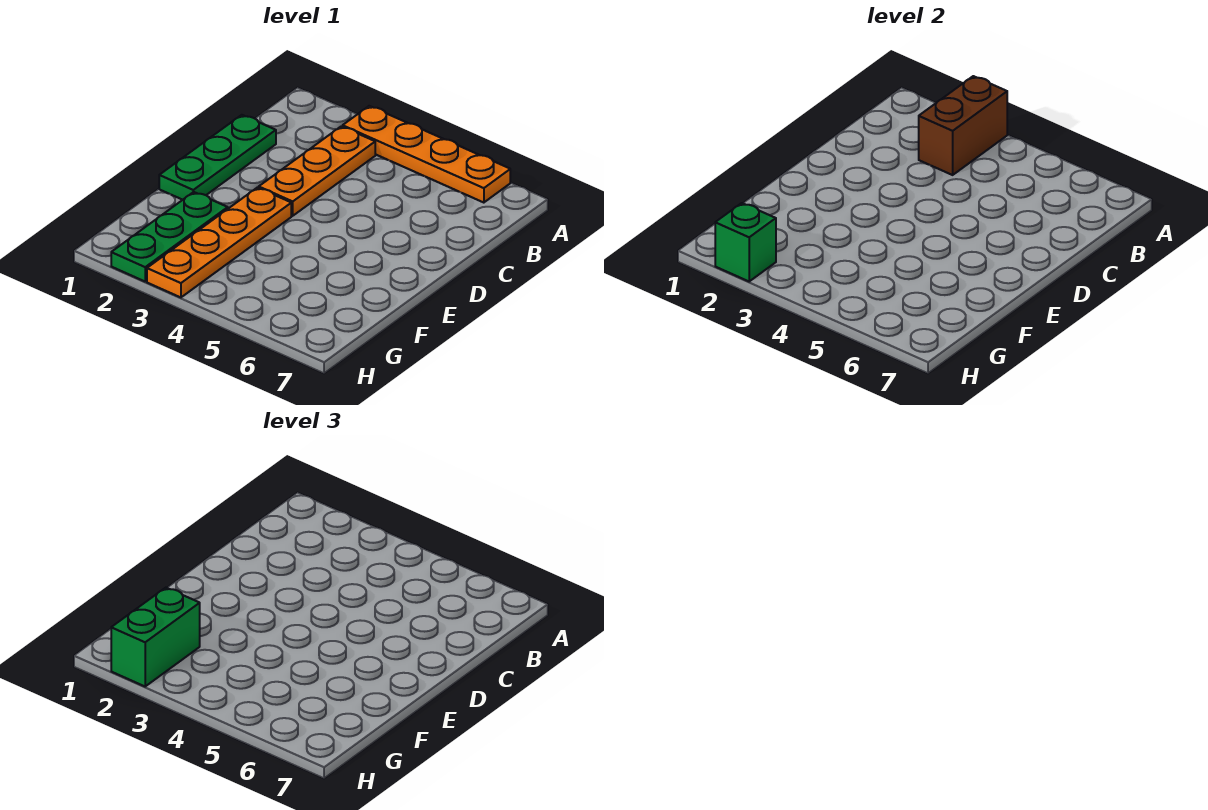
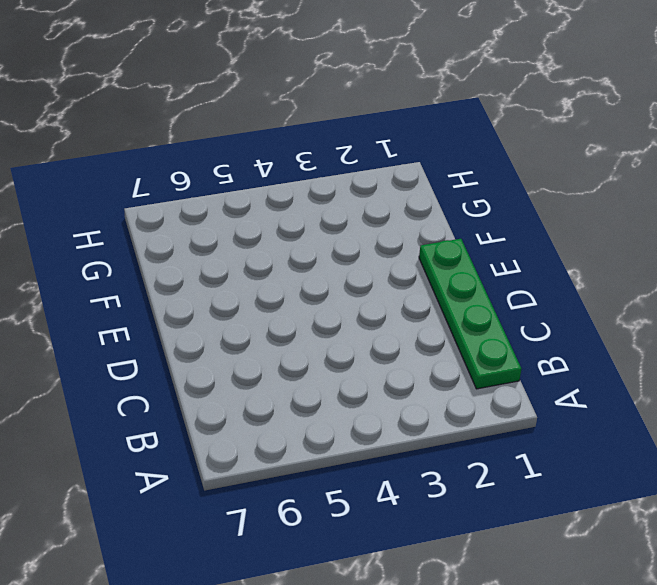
green 1x4 plate [419,239,521,389] -> green 1x3 plate [159,115,276,200]
none -> orange 1x4 plate [343,106,510,203]
none -> orange 1x3 plate [259,126,375,216]

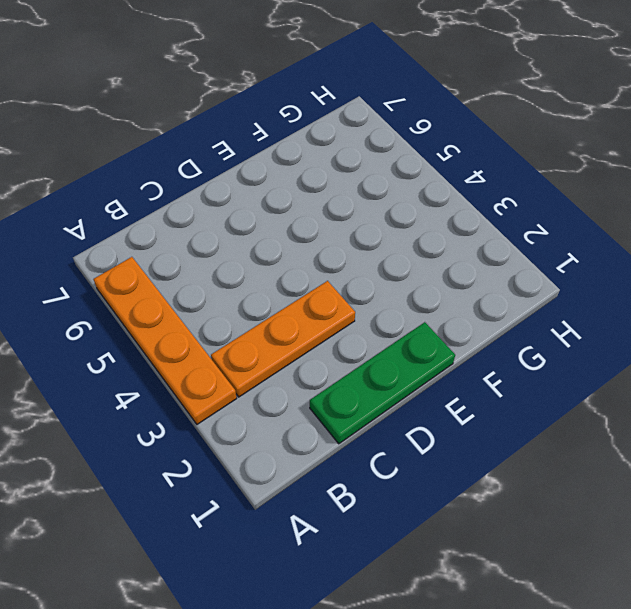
none -> orange 1x4 plate [147,188,291,297]
none -> green 1x3 plate [111,192,228,281]

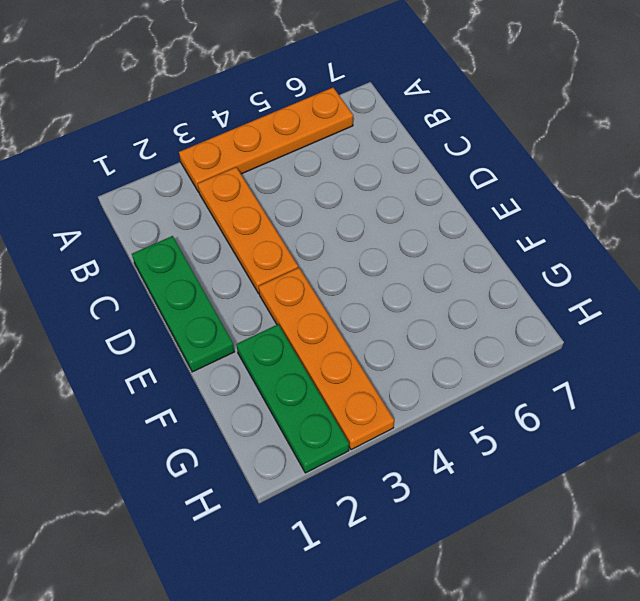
none -> brown 1x2 brick [919,76,1007,175]
none -> green 1x1 brick [715,203,776,281]

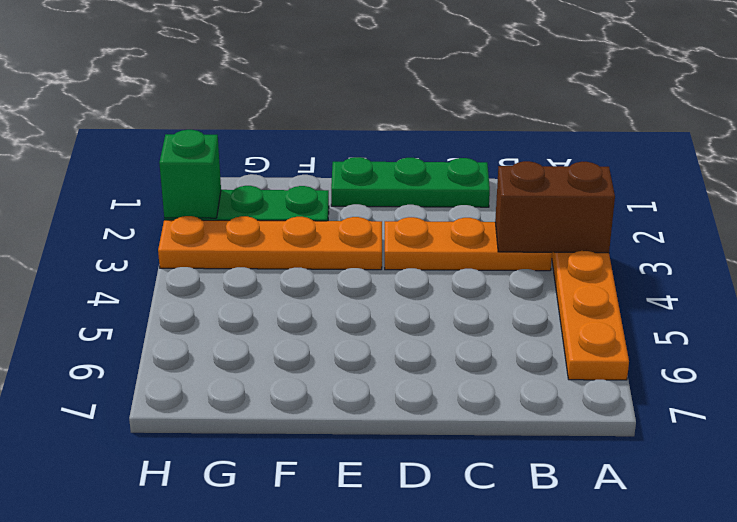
none -> green 1x2 brick [111,588,200,686]

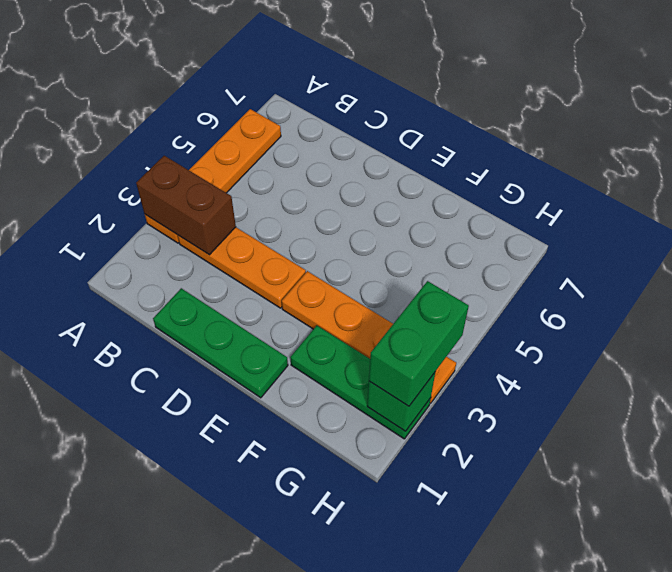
green 1x2 brick [369,281,469,406] -> green 1x2 brick turned to [111,588,200,686]

